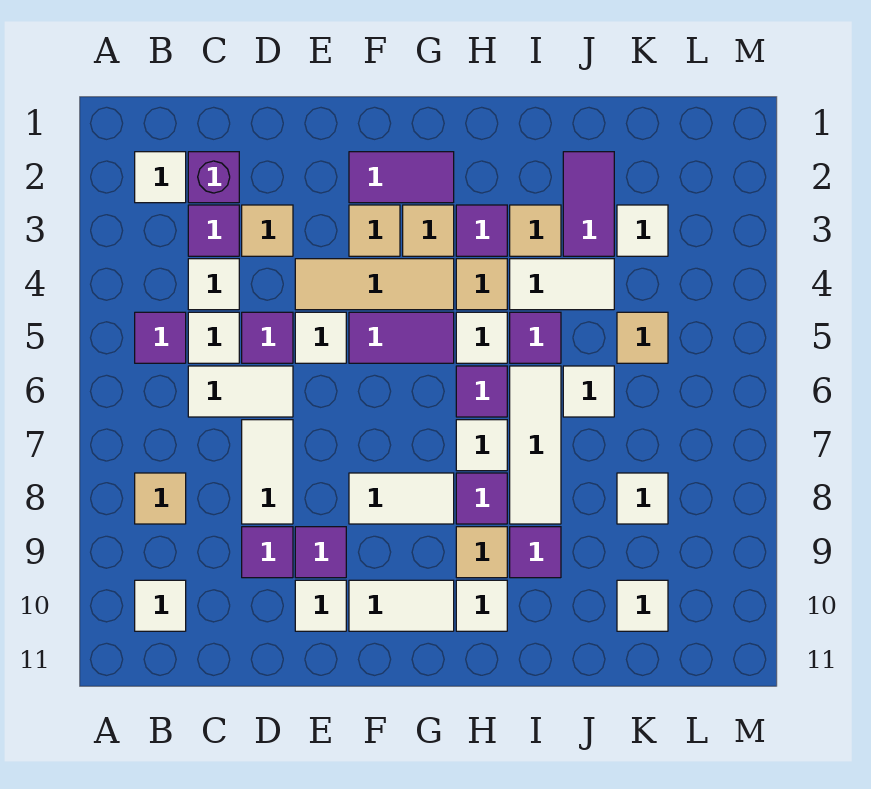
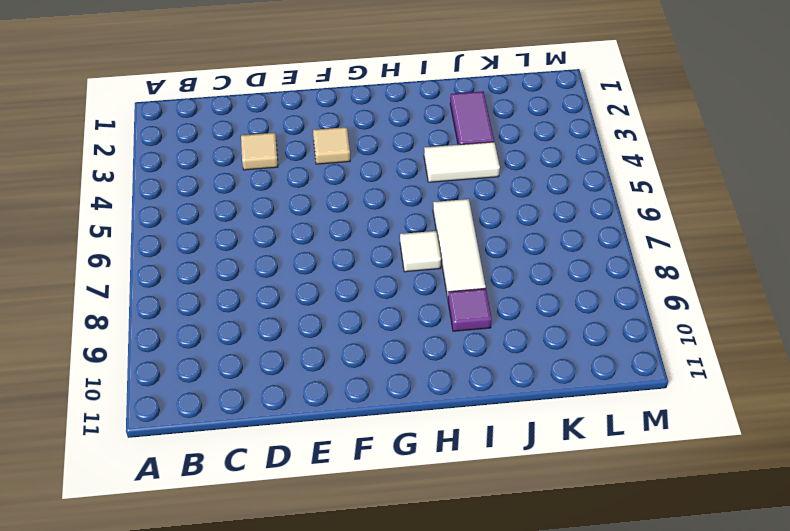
none -> white 1x1 tile [135,152,186,203]
none -> purple 1x1 tile [135,312,186,363]
none -> tan 1x1 tile [135,473,186,524]
none -> white 1x1 tile [135,580,186,631]

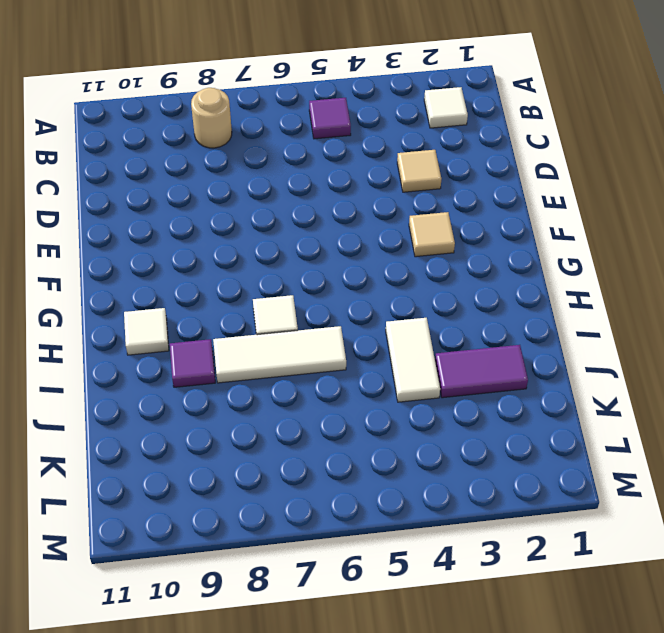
tan 1x1 round brick [191,88,232,148] -> tan 1x1 tile [135,473,186,524]
none -> white 1x1 tile [135,580,186,631]
none -> purple 1x1 brick [188,152,239,203]
none -> purple 1x1 tile [188,205,239,256]
none -> white 1x1 tile [188,259,239,310]

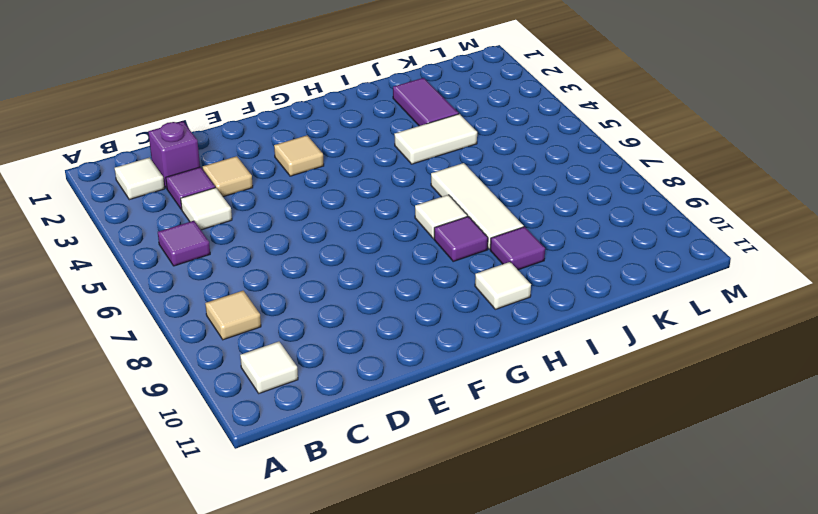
none -> white 1x1 tile [188,312,239,363]
none -> white 1x2 tile [188,366,293,417]
none -> purple 1x1 tile [242,312,293,363]
none -> white 1x2 tile [242,420,293,524]

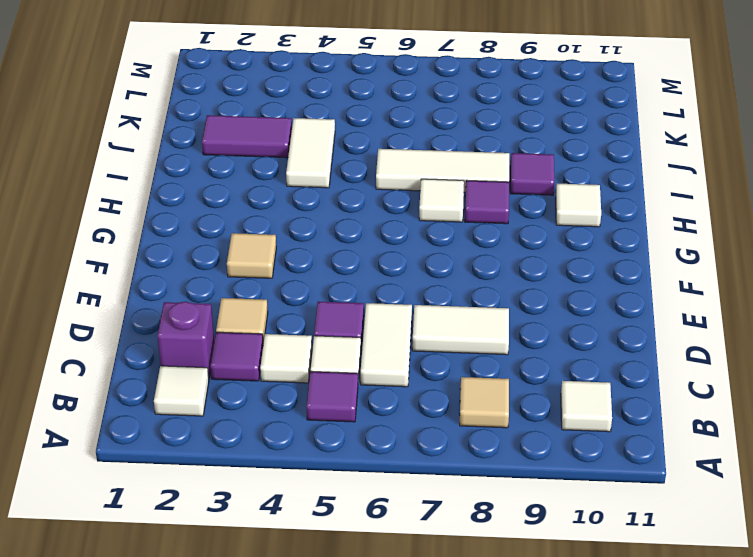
none -> purple 1x1 tile [242,527,293,578]
none -> tan 1x3 tile [295,259,454,310]
none -> white 1x1 tile [295,312,346,363]
none -> purple 1x1 tile [295,527,346,578]

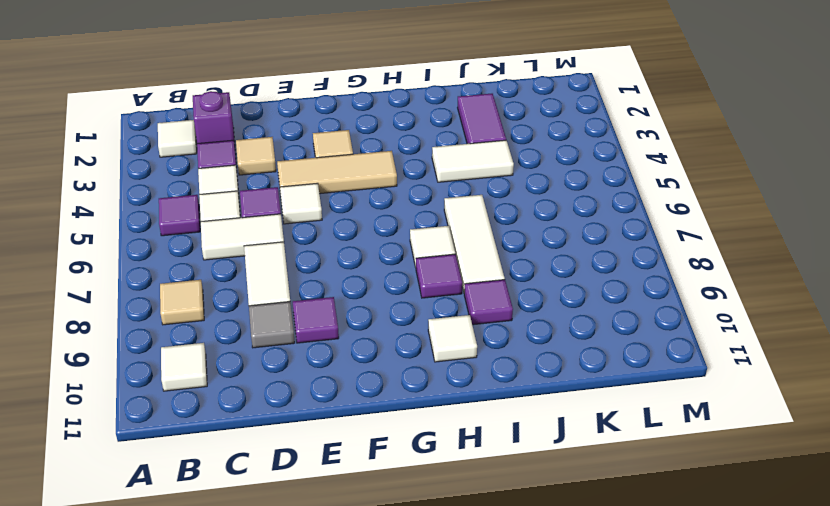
grey 1x1 tile [249,302,295,348] -> purple 1x1 tile [242,527,293,578]
none -> white 1x1 tile [295,580,346,631]
none -> purple 1x2 tile [349,152,454,203]
none -> purple 1x2 tile [349,312,454,363]
none -> white 1x2 tile [349,473,454,524]

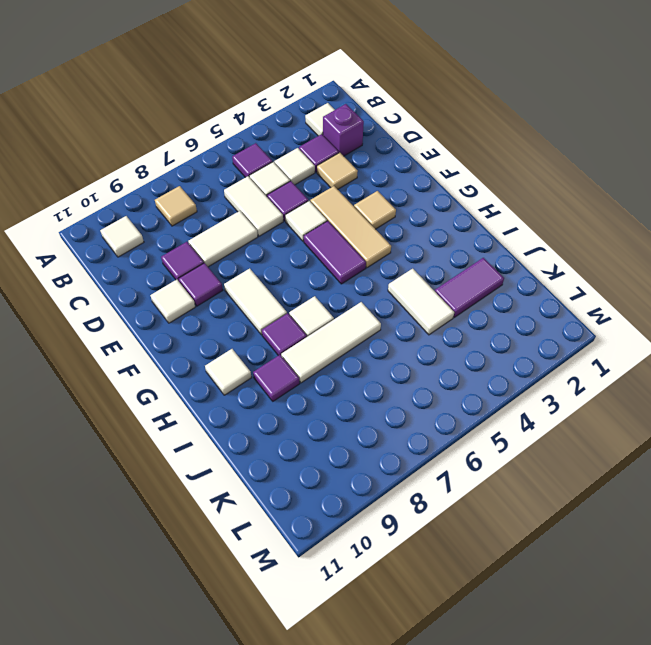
none -> purple 1x2 tile [349,152,454,203]
none -> white 1x2 tile [349,580,454,631]
none -> tan 1x1 tile [403,205,454,256]
none -> purple 1x1 tile [456,205,507,256]

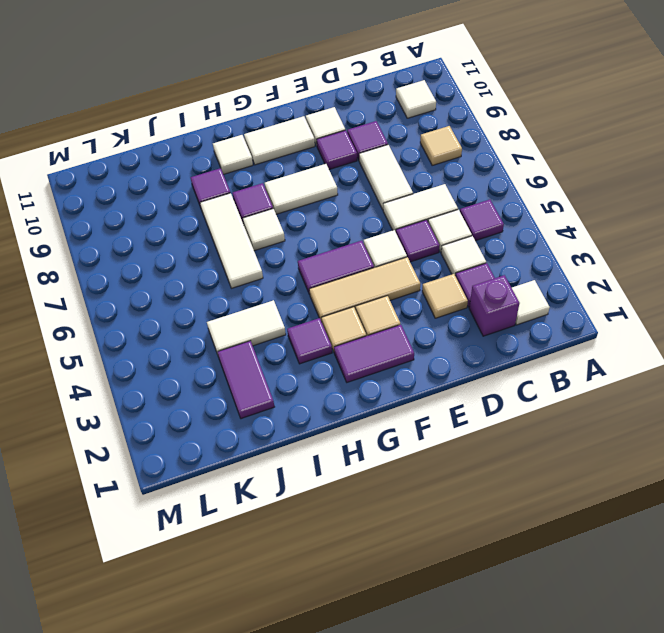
none -> tan 1x1 tile [456,259,507,310]
none -> white 1x1 tile [456,312,507,363]
none -> purple 1x1 tile [456,366,507,417]
none -> tan 1x1 tile [456,527,507,578]

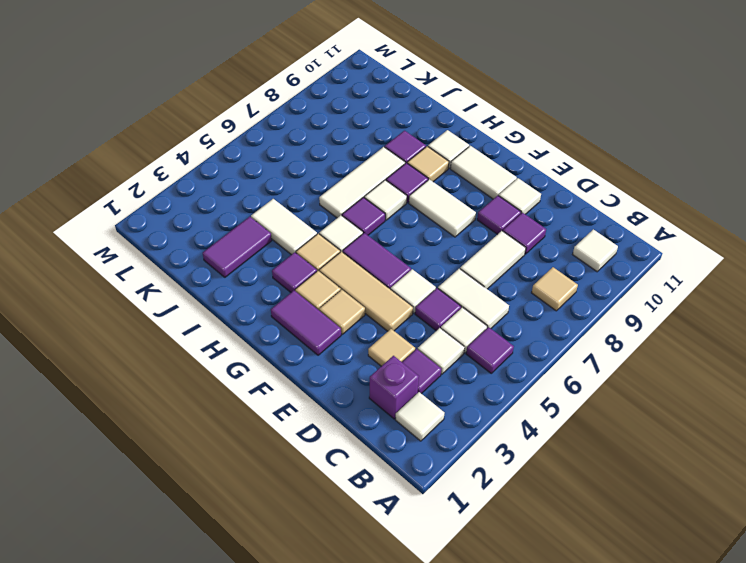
none -> tan 1x1 tile [510,205,561,256]
none -> purple 1x1 tile [510,312,561,363]
none -> white 1x1 tile [563,366,614,417]
none -> white 1x1 tile [617,205,668,256]

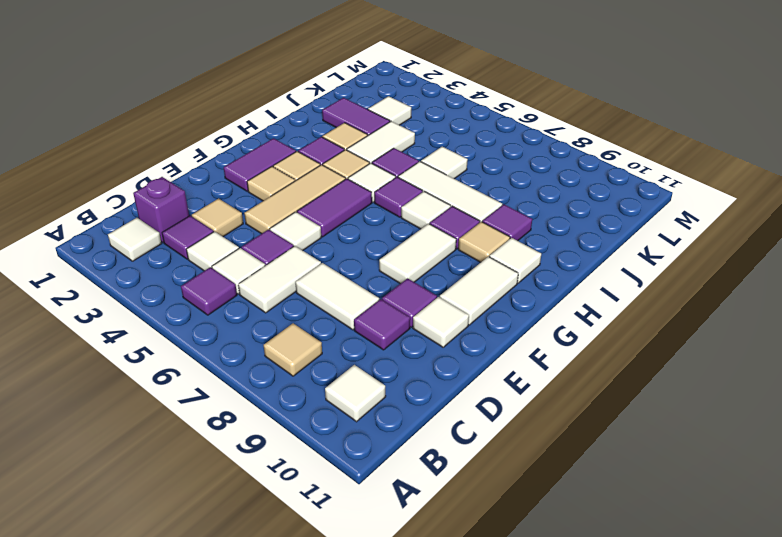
none -> tan 1x1 tile [617,312,668,363]
none -> white 1x1 tile [617,473,668,524]
none -> white 1x1 tile [617,580,668,631]

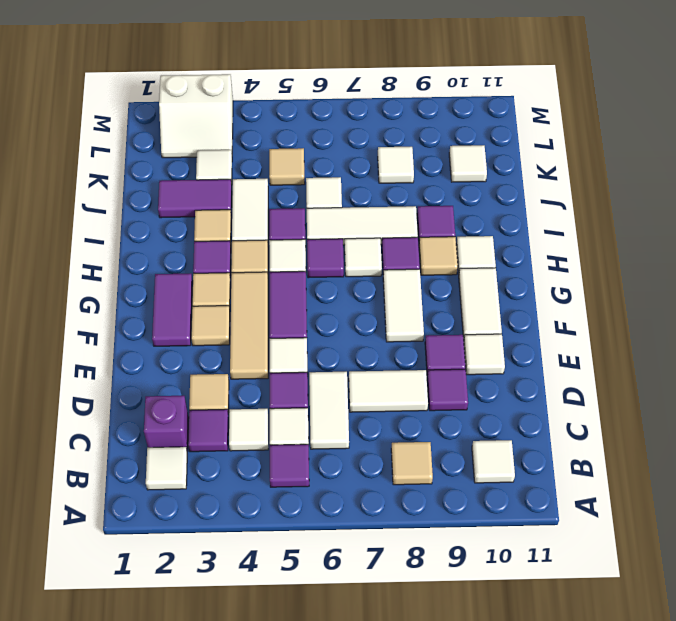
white 2x2 slope [159,74,233,158] -> none

